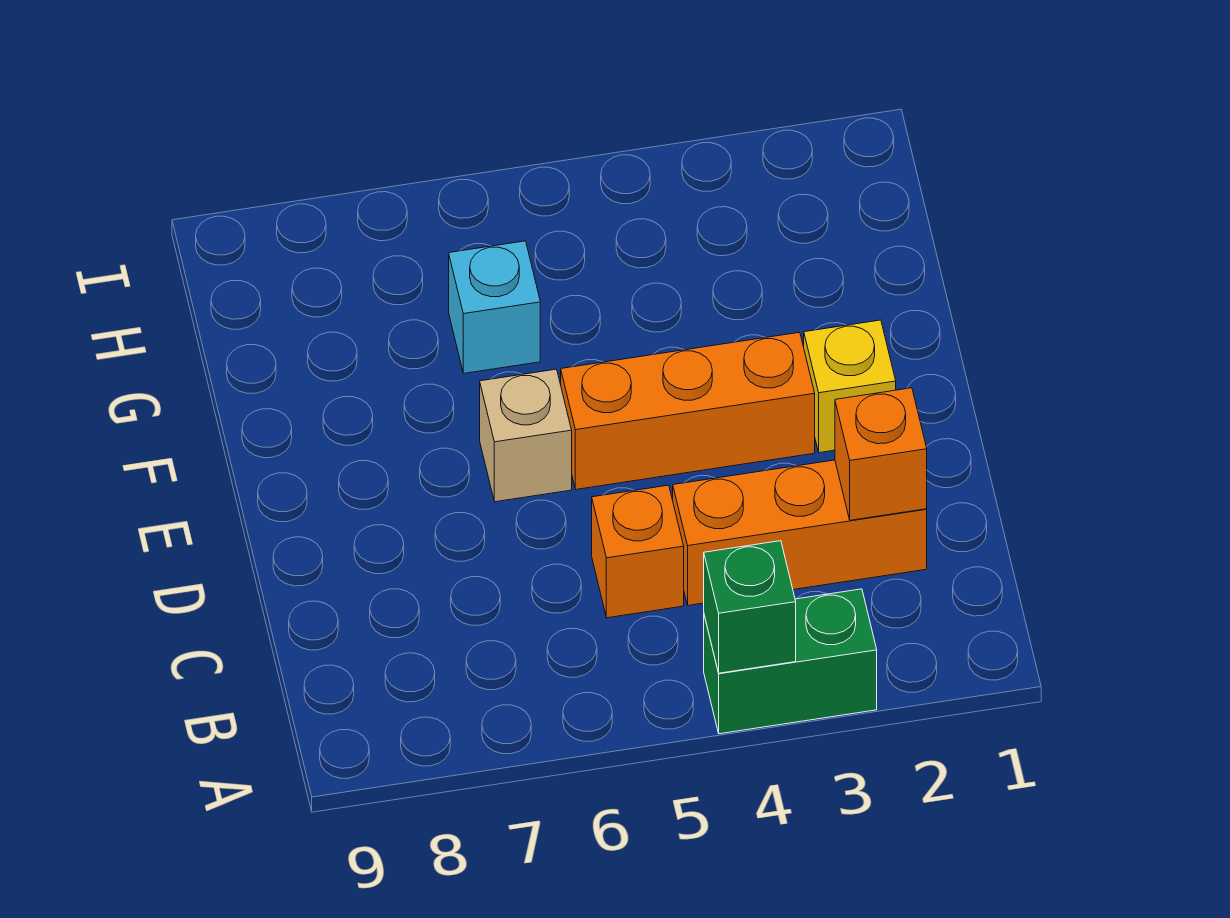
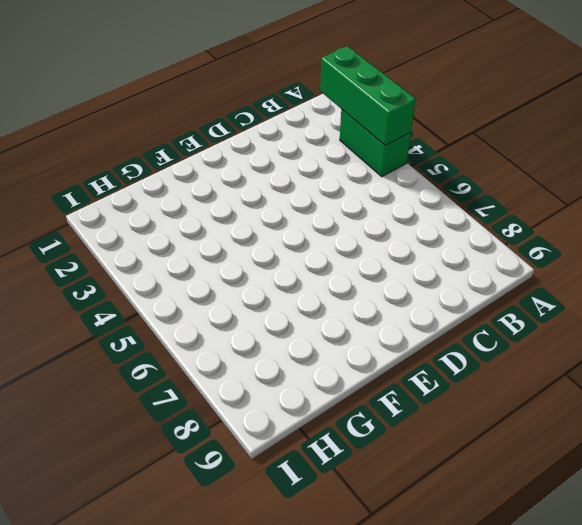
green 1x3 brick [320,46,415,145] -> green 1x1 brick [704,541,796,673]
none -> orange 1x3 brick [673,460,927,605]
none -> orange 1x1 brick [592,485,684,618]

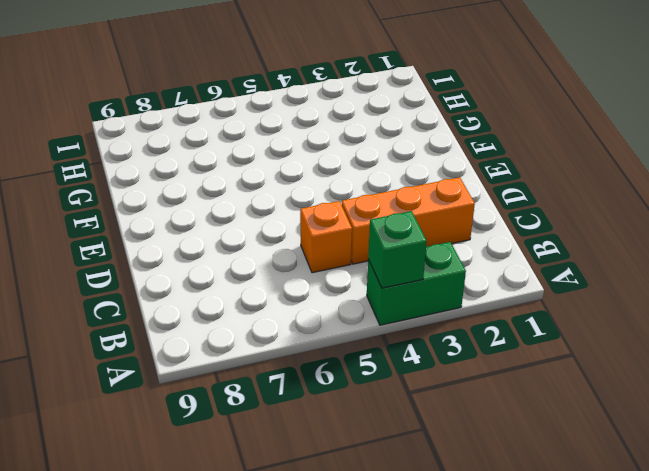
none -> yellow 1x1 brick [804,320,896,453]
none -> orange 1x3 brick [561,332,815,489]

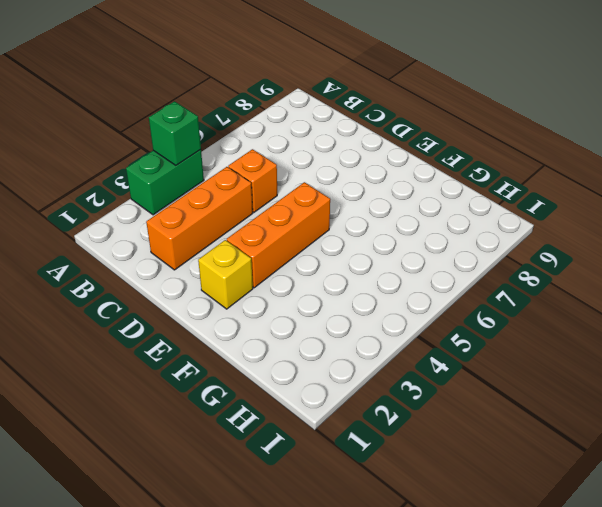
none -> tan 1x1 brick [480,369,572,502]
none -> cyan 1x1 brick [449,241,540,373]

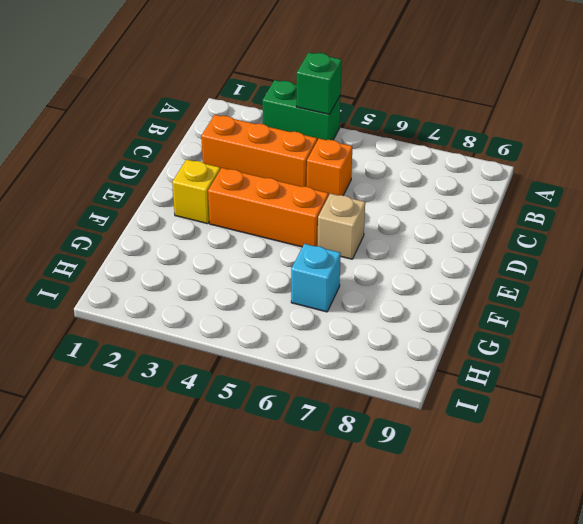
none -> orange 1x1 brick [835,388,927,520]

